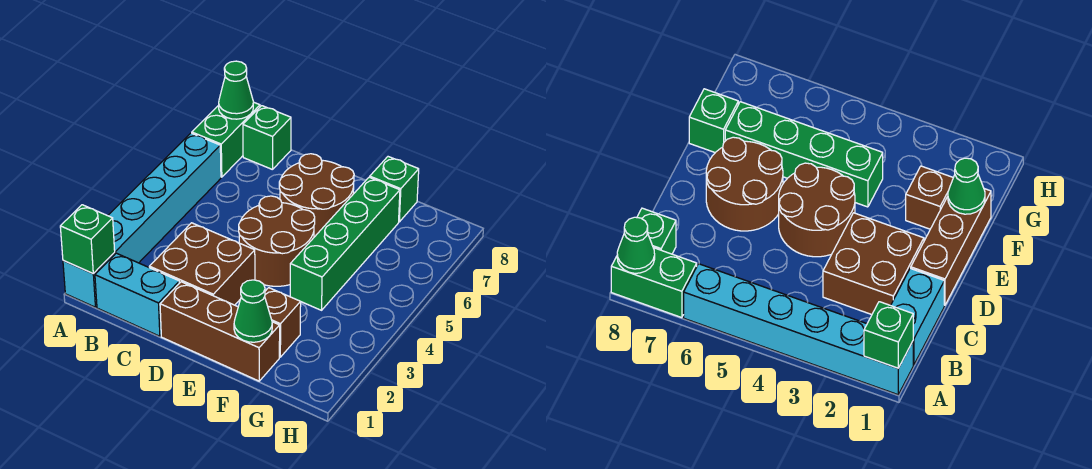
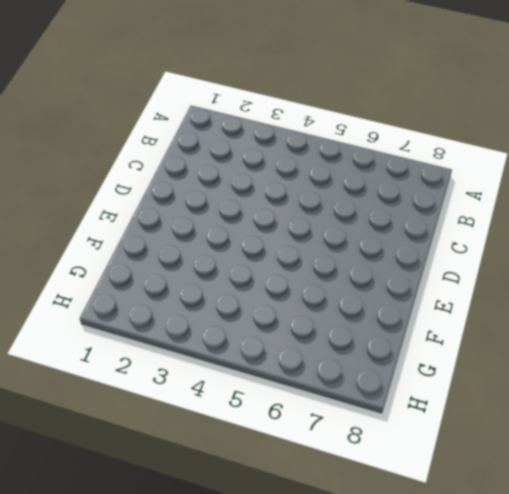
none -> cyan 1x6 brick [63,133,221,307]
none -> green 1x2 brick [192,102,260,177]
none -> cyan 1x2 brick [95,253,179,336]

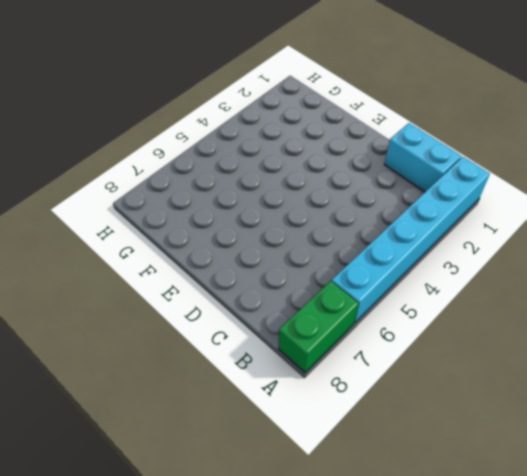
none -> green 1x1 brick [243,106,291,170]
none -> brown 2x2 brick [149,223,255,305]
none -> brown 1x3 brick [160,282,280,381]

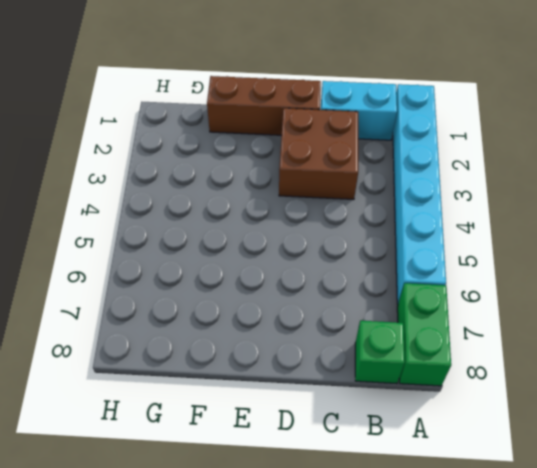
none -> brown 2x2 round brick [239,196,315,286]
none -> brown 2x2 round brick [279,154,354,237]
none -> brown 1x1 brick [265,288,301,357]

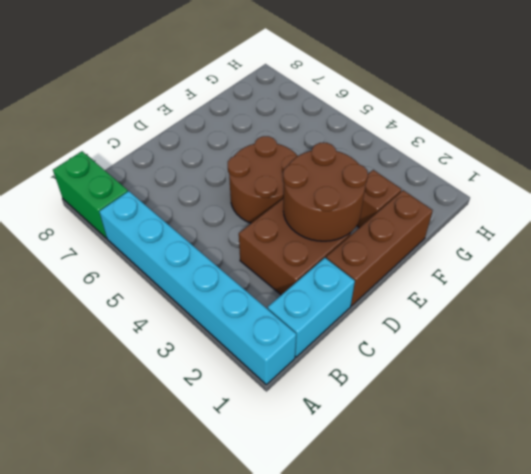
brown 2x2 round brick [283,143,368,241] -> brown 2x2 round brick moved to [279,154,354,237]
none -> green 1x1 brick [243,106,291,170]
none -> green 1x4 brick [290,177,400,310]
none -> green 1x1 brick [370,157,419,222]

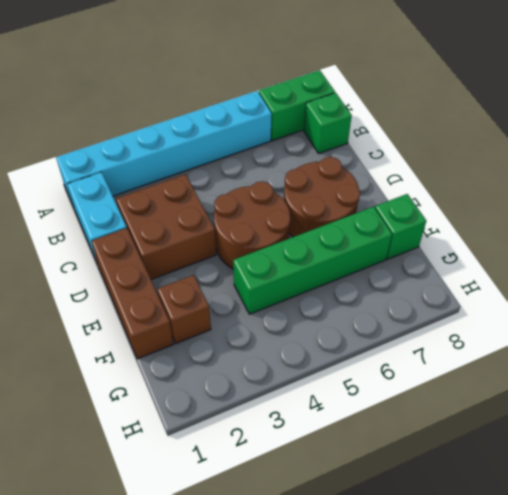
none -> green 1x1 brick [60,205,115,274]
none -> green 1x1 cone [219,61,253,119]
none -> green 1x1 cone [234,280,272,342]

